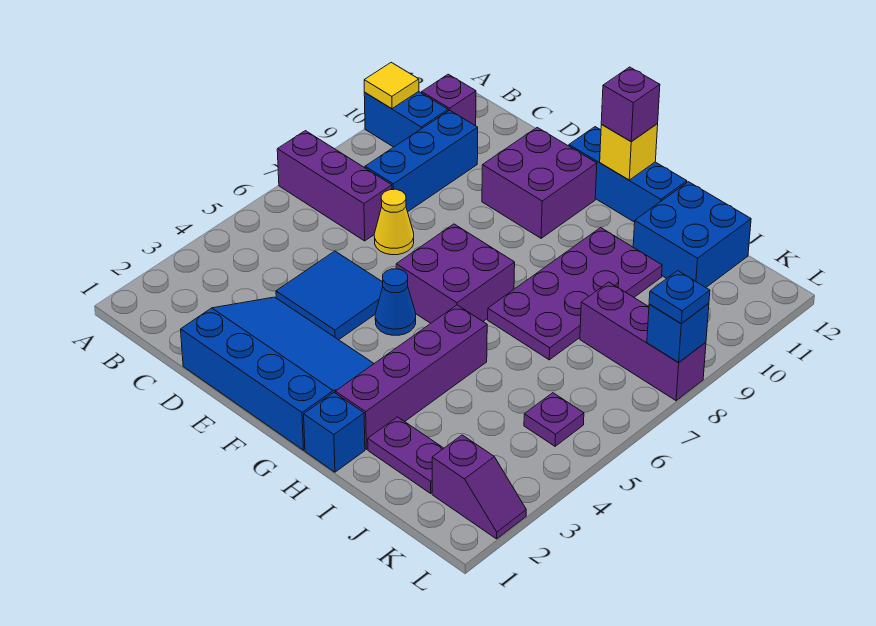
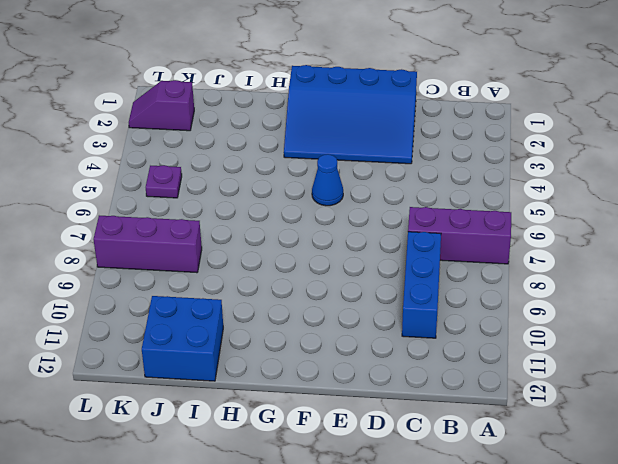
none -> blue 1x2 brick [364,91,448,147]
none -> purple 1x1 brick [422,74,476,126]
none -> blue 2x2 tile [276,251,383,340]

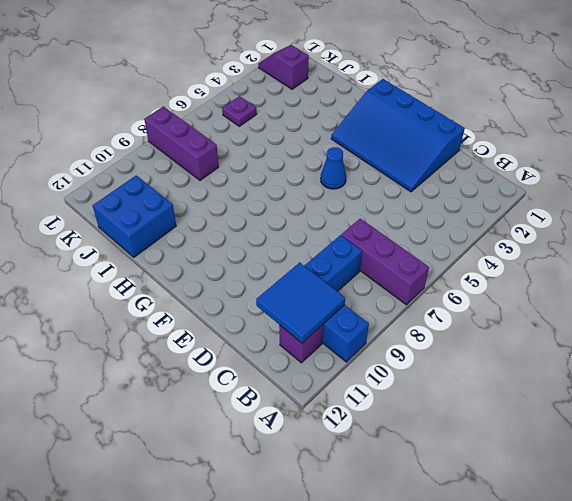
blue 2x2 tile [256,262,345,343] -> blue 2x2 tile moved to [276,251,383,340]
none -> yellow 1x1 cone [374,189,414,255]
none -> purple 2x2 brick [482,127,597,238]
none -> purple 2x2 brick [396,224,515,323]

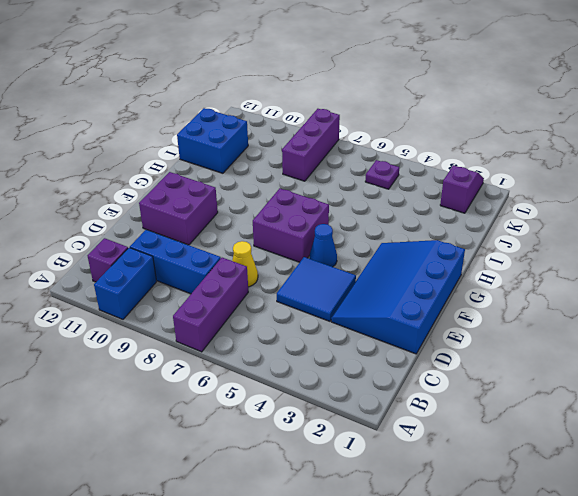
none -> blue 1x3 brick [569,127,687,222]
none -> blue 1x1 brick [304,393,365,472]
none -> purple 1x4 brick [335,305,487,449]

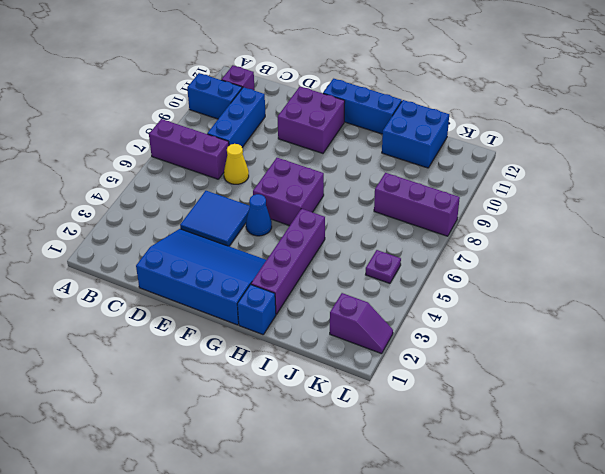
none -> purple 2x4 plate [488,228,662,360]
none -> purple 1x2 plate [368,417,444,493]
none -> yellow 1x1 tile [364,62,419,109]

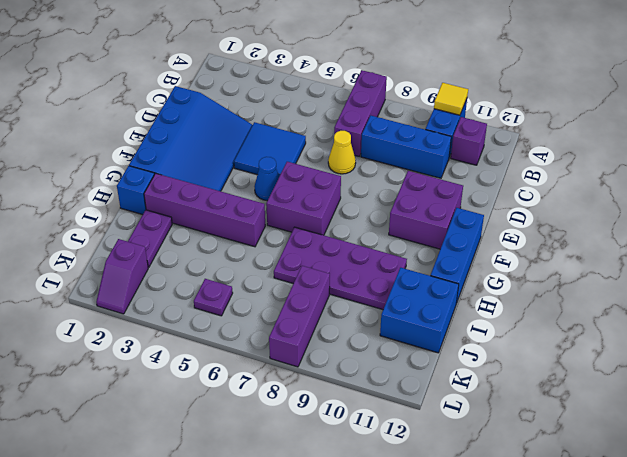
none -> yellow 1x1 brick [600,124,658,180]
none -> blue 1x1 brick [647,303,709,363]
none -> purple 1x1 brick [601,67,660,142]

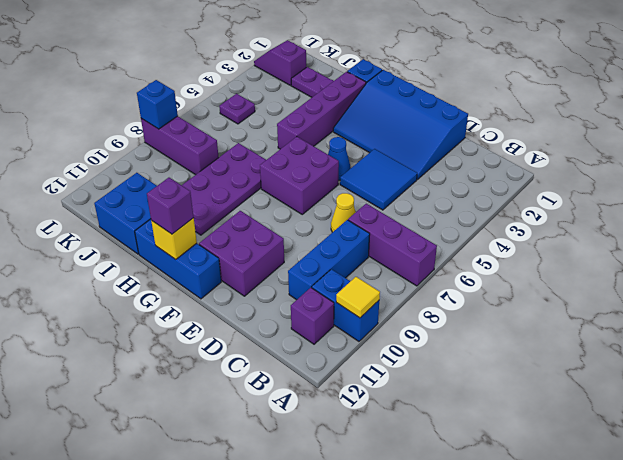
none -> blue 1x1 plate [649,271,710,324]

